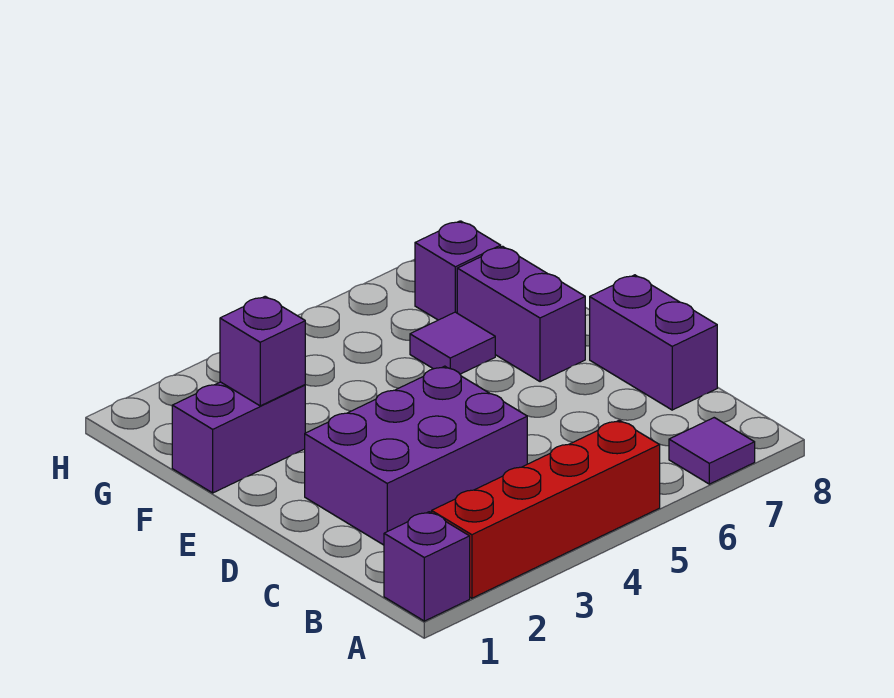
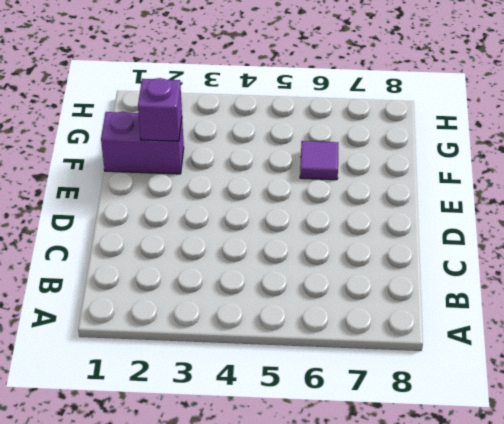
none -> purple 1x1 brick [384,512,470,621]
none -> red 1x4 brick [432,420,660,598]

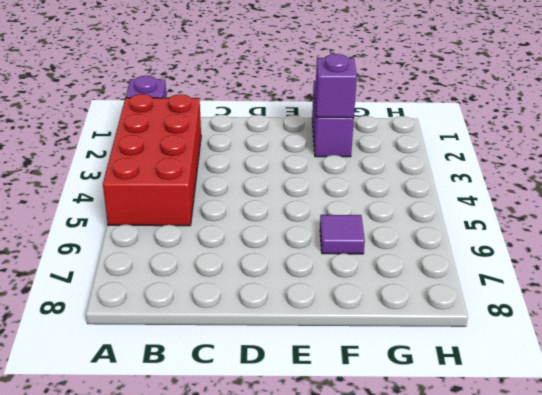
red 2x4 brick [103,94,201,226] -> red 1x4 brick [432,420,660,598]
none -> purple 1x1 tile [669,418,755,484]
none -> purple 2x3 brick [305,366,527,545]

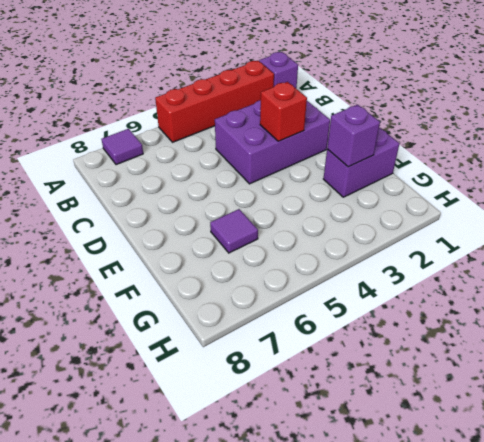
red 1x1 brick [260,82,307,141] -> none
none -> purple 1x2 brick [590,275,717,410]
none -> purple 1x2 brick [457,246,585,382]

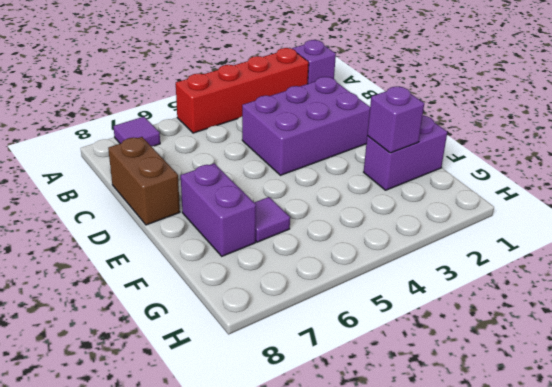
brown 1x2 brick [108,137,180,225] -> purple 1x2 brick [590,275,717,410]
none -> purple 1x1 brick [415,221,501,320]

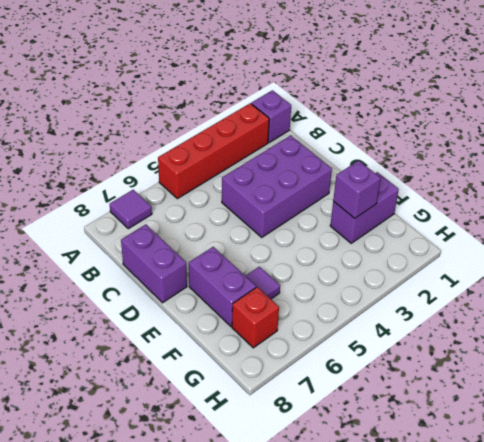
red 1x1 brick [232,287,279,348] -> purple 1x1 brick [415,221,501,320]

